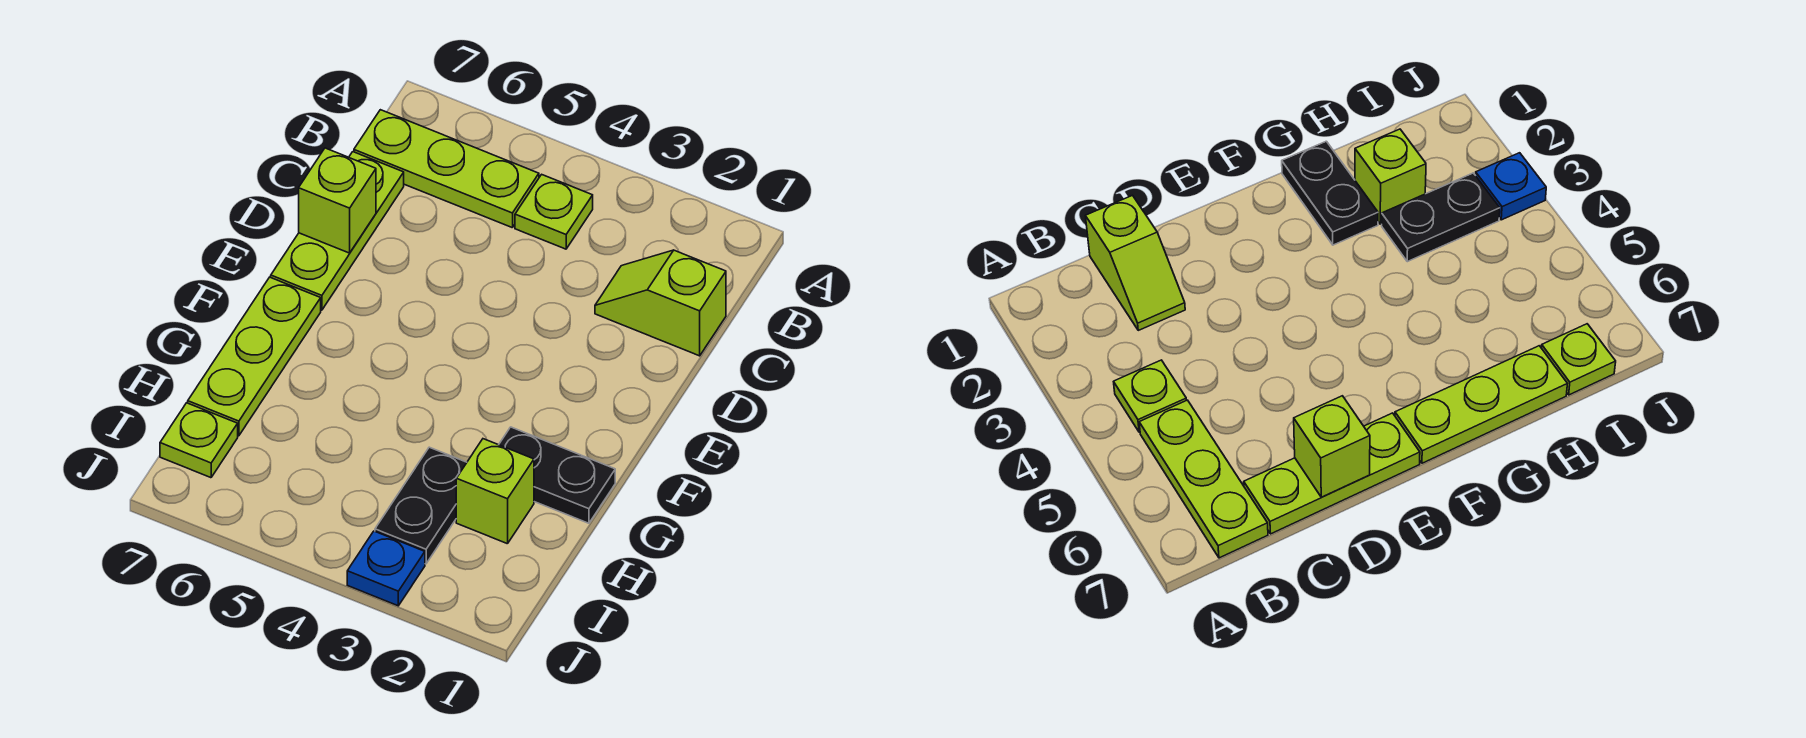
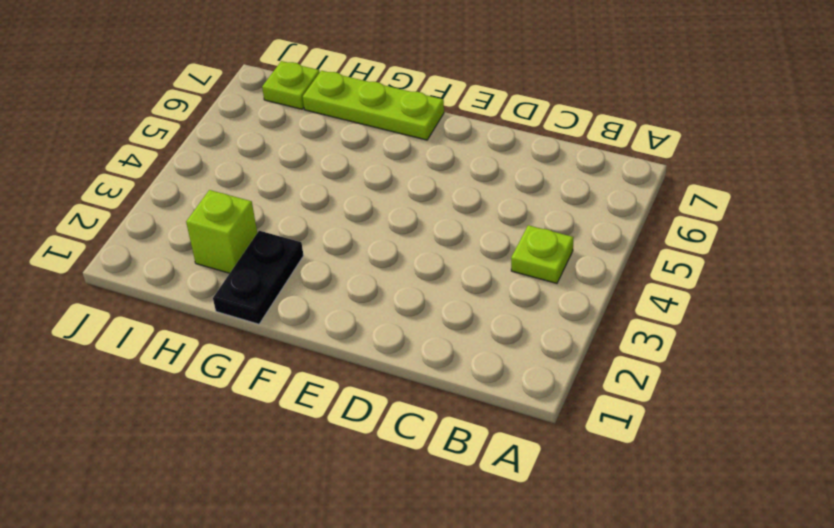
none -> lime 1x3 plate [354,110,539,228]
none -> lime 1x2 slope [595,250,726,356]

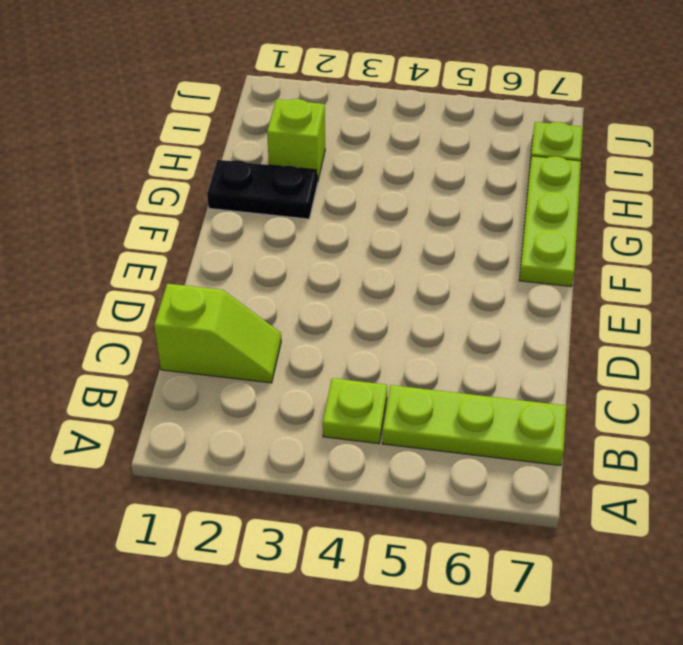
none -> lime 1x3 plate [271,152,404,310]
none -> black 1x2 plate [375,447,467,564]

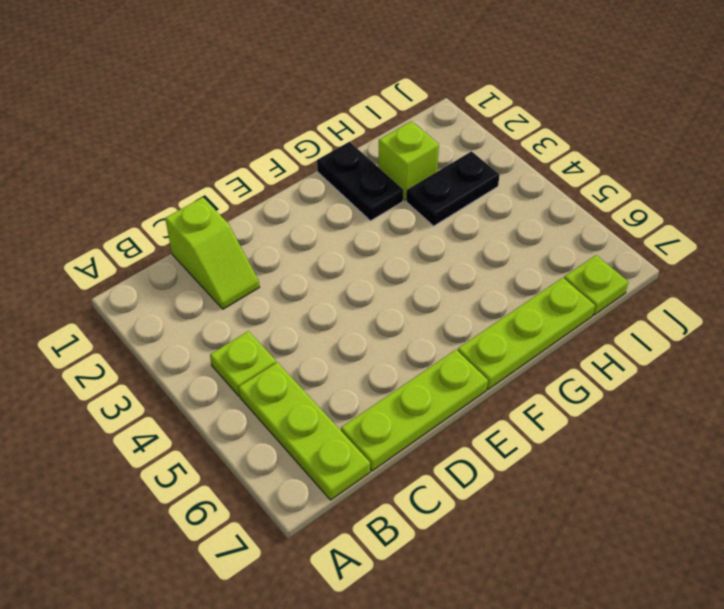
none -> blue 1x1 plate [347,531,425,606]
none -> lime 1x1 brick [299,148,376,253]

